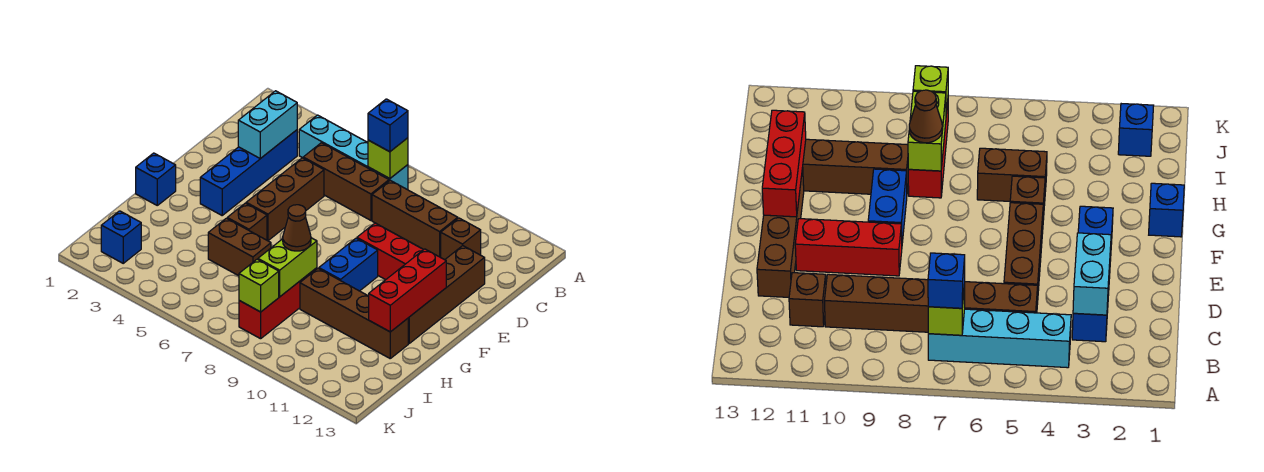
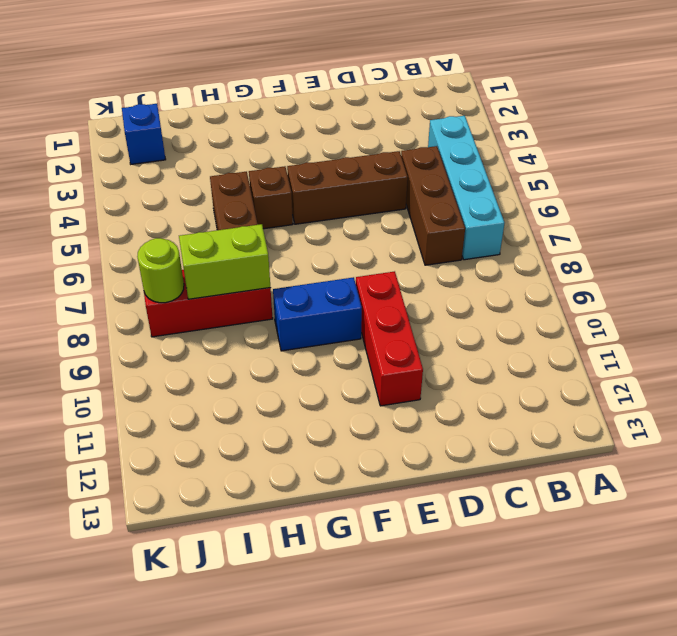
lime 1x1 round brick [137,238,184,303] -> lime 1x1 brick [239,259,279,312]
none -> blue 1x4 brick [200,130,297,215]
none -> brown 1x3 brick [372,180,458,257]
none -> brown 1x1 brick [441,218,481,260]

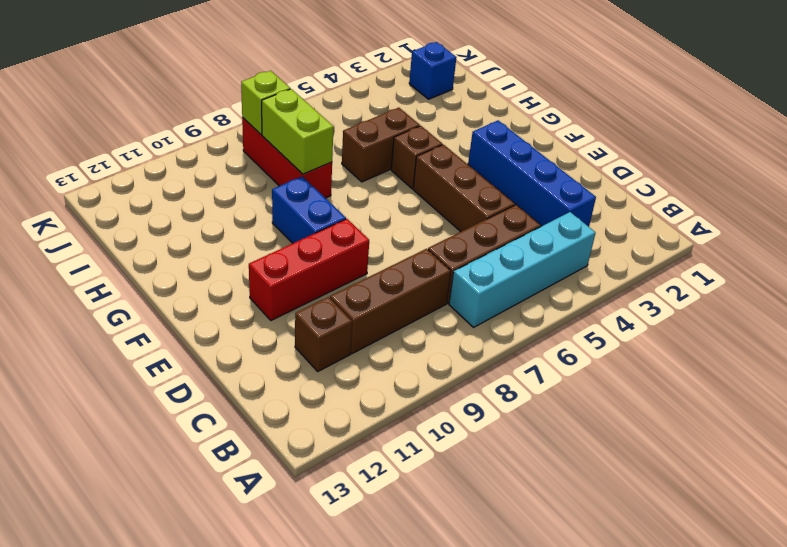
none -> brown 1x4 brick [408,246,485,343]
none -> blue 1x1 brick [136,153,176,205]
none -> brown 1x4 brick [300,269,408,358]

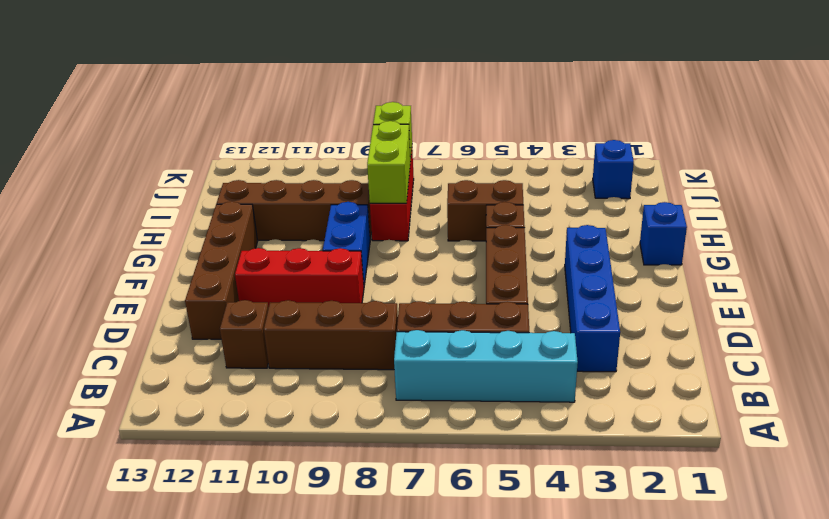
none -> lime 1x1 brick [368,138,408,179]
none -> cyan 1x2 brick [238,91,297,159]
none -> red 1x3 brick [369,249,446,332]

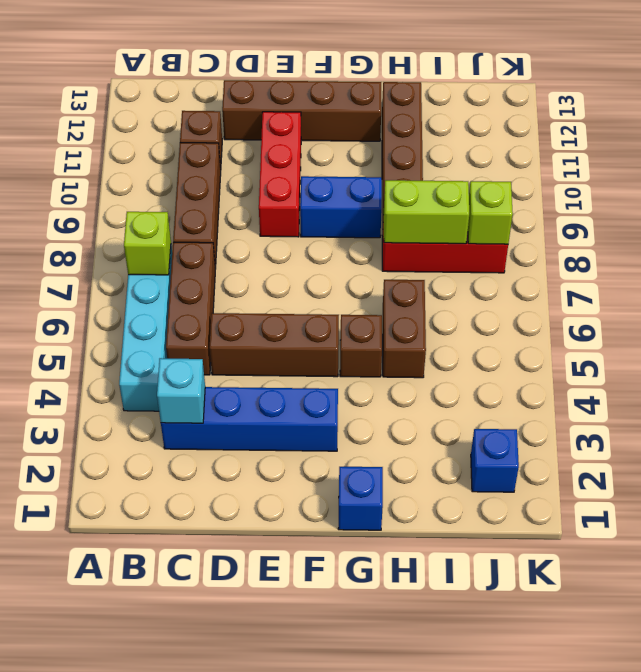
cyan 1x1 brick [157,358,205,423] -> cyan 1x2 brick [238,91,297,159]
none -> red 1x3 brick [369,249,446,332]
none -> blue 1x1 brick [368,99,408,152]
none -> brown 1x1 cone [283,205,311,251]

